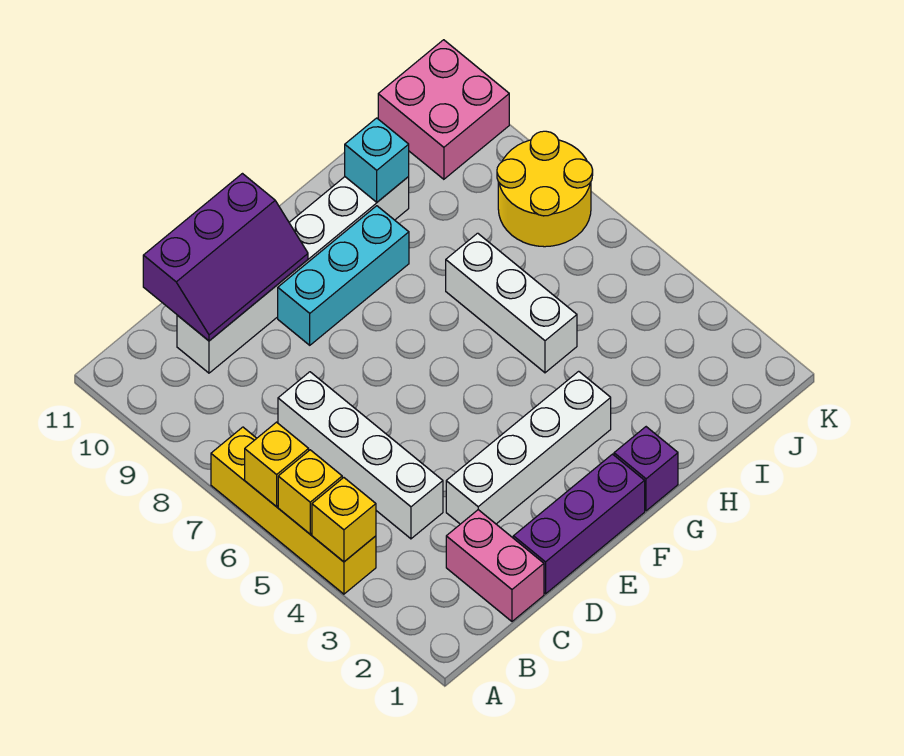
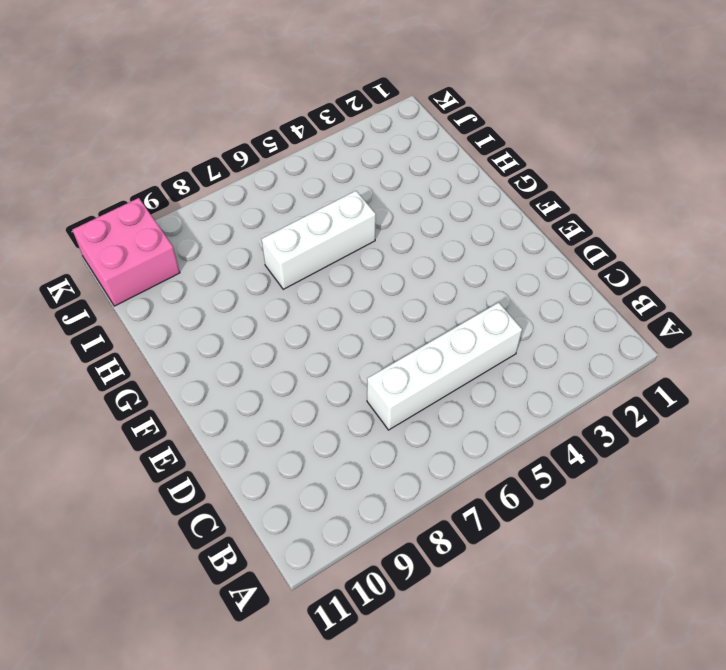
none -> yellow 1x4 brick [211,427,376,594]
none -> pink 1x2 brick [446,510,544,621]
none -> white 1x6 brick [177,177,409,373]

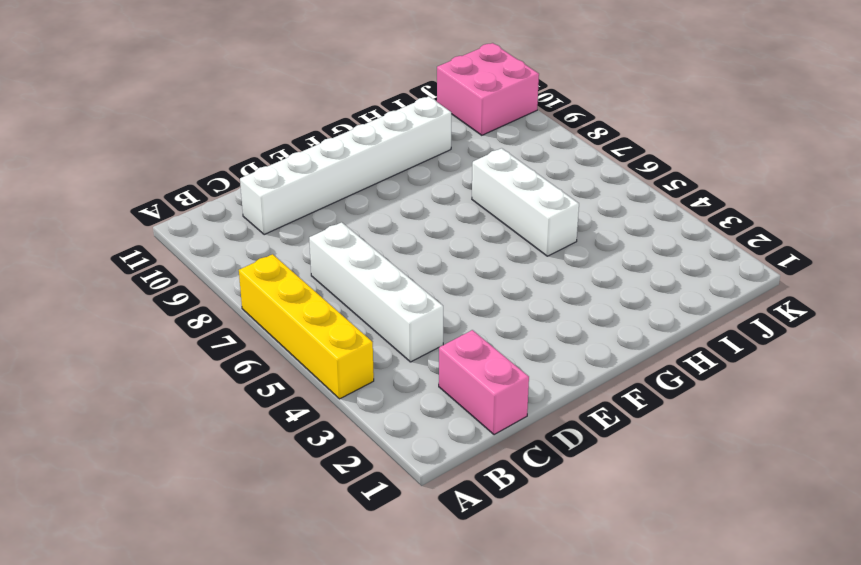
none -> purple 1x3 brick [513,454,645,594]
none -> white 1x4 brick [446,371,611,524]
none -> cyan 1x3 brick [278,206,409,345]

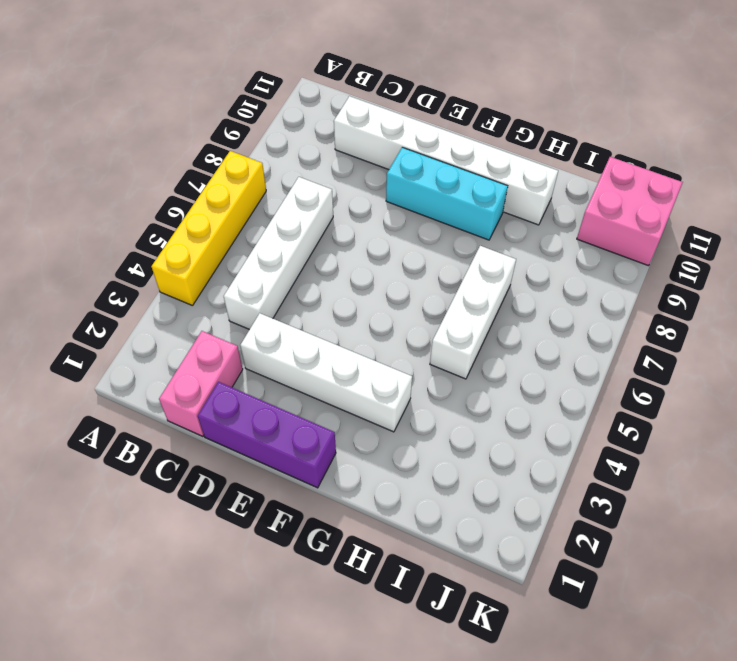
none -> purple 1x1 brick [614,427,678,511]
none -> yellow 2x2 round brick [497,131,593,247]
none -> yellow 1x1 brick [312,478,376,562]

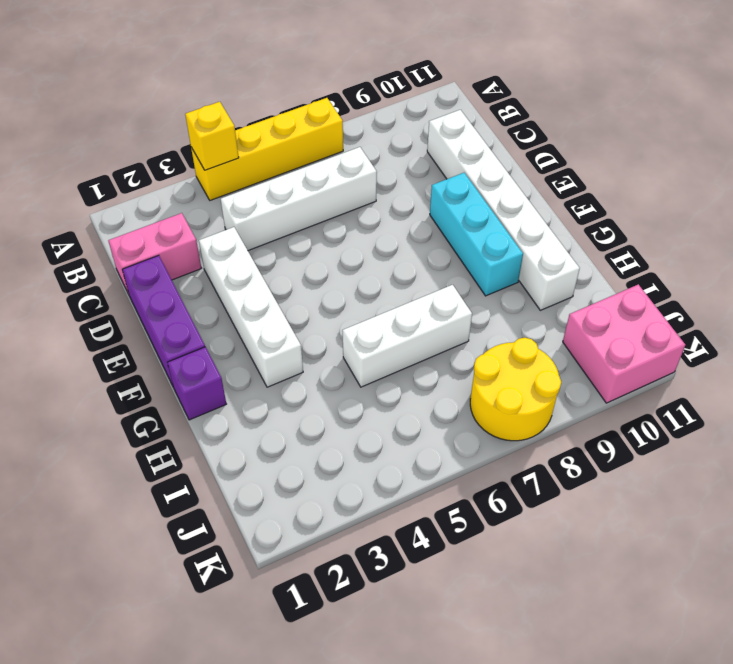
none -> yellow 1x1 brick [278,450,342,534]
none -> yellow 1x1 brick [245,422,309,507]
none -> purple 2x3 slope [143,174,308,341]

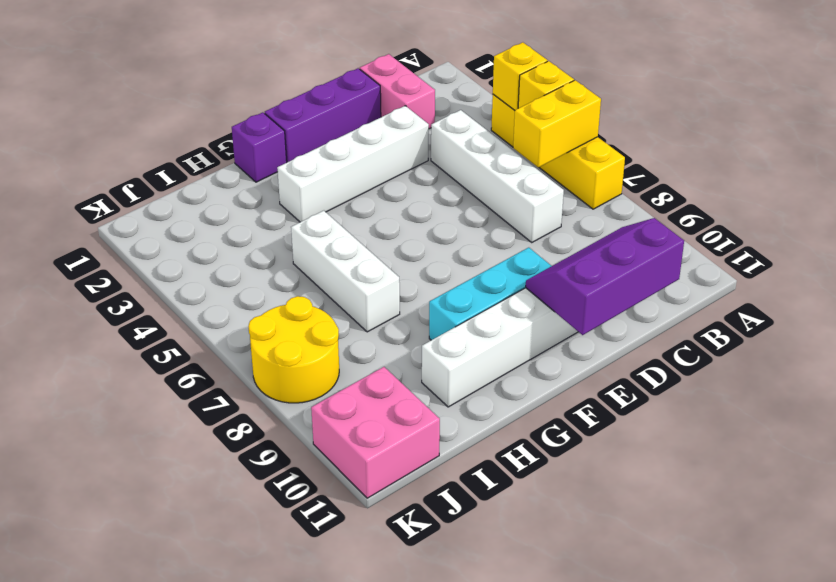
yellow 1x2 brick [513,80,601,167] -> yellow 1x1 brick [245,422,309,507]
none -> cyan 1x1 brick [345,118,409,202]

